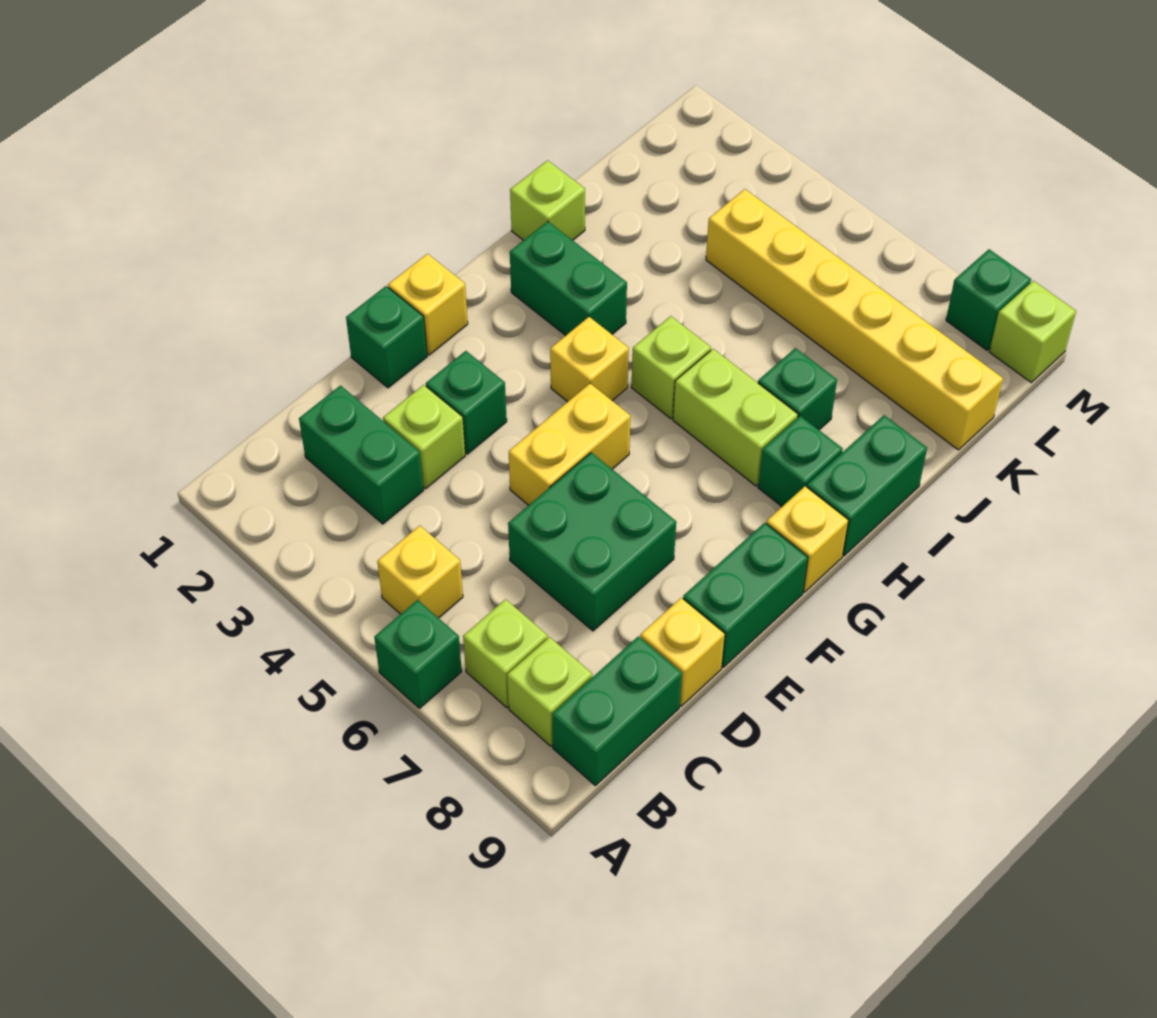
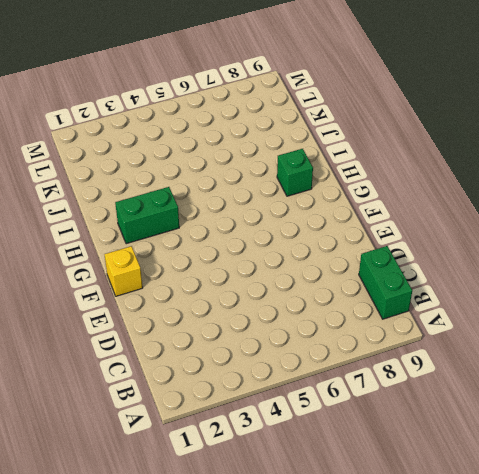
none -> green 1x1 brick [374,600,462,708]
none -> yellow 1x1 brick [377,526,463,618]
none -> lime 1x1 brick [463,599,548,708]

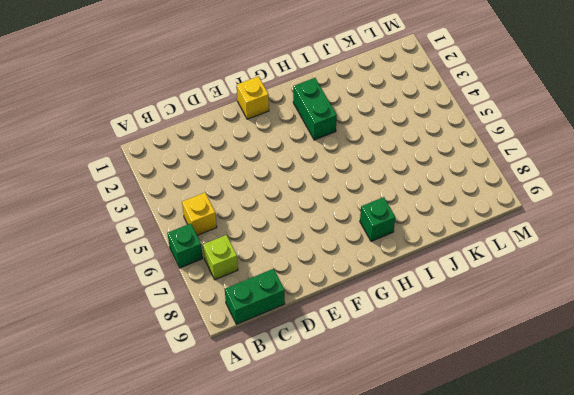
none -> lime 1x1 brick [507,637,592,746]
none -> green 1x2 brick [299,386,423,524]
none -> lime 1x1 brick [383,385,465,489]

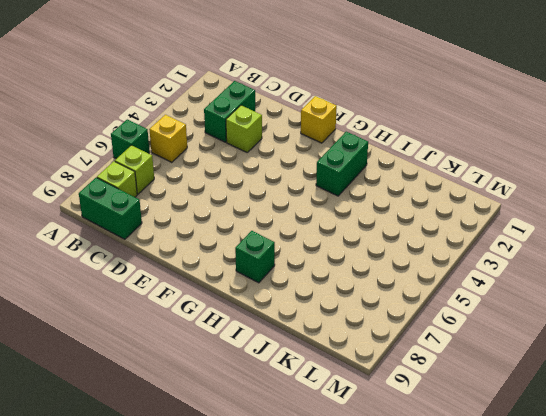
none -> green 2x2 brick [508,453,676,631]
none -> yellow 1x1 brick [640,598,725,706]
none -> green 1x1 brick [346,286,427,388]

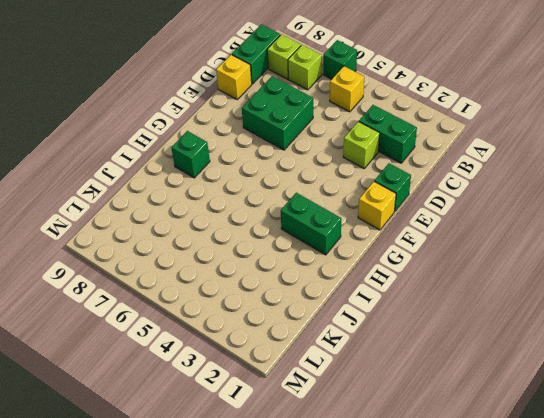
none -> green 1x1 brick [426,351,507,454]
none -> yellow 1x2 brick [509,384,630,505]
none -> green 1x2 brick [683,523,808,667]

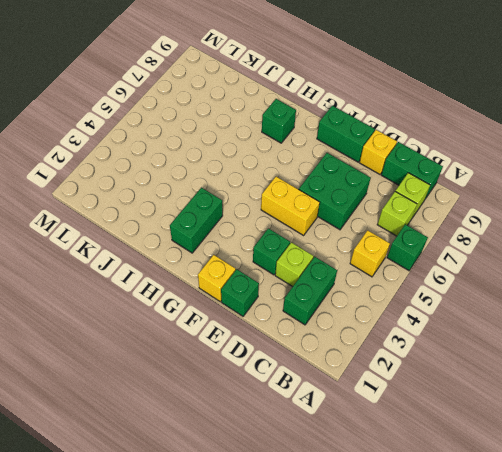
none -> yellow 1x1 brick [550,317,629,402]
none -> yellow 1x1 brick [766,486,849,592]
none -> lime 1x1 brick [631,316,711,419]

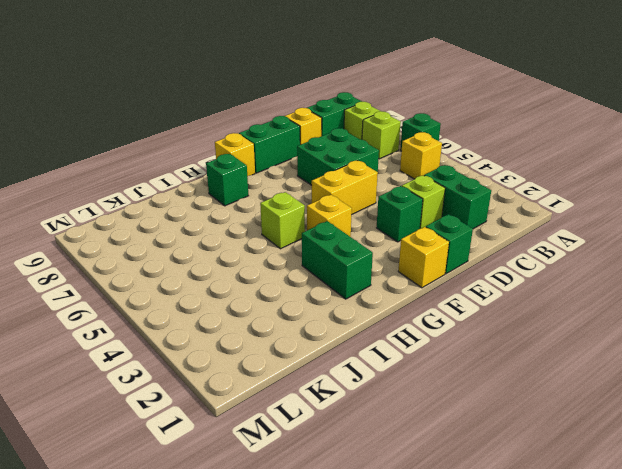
none -> lime 1x2 brick [673,349,798,486]
none -> green 1x2 brick [807,415,927,556]
none -> lime 1x1 brick [510,160,585,240]

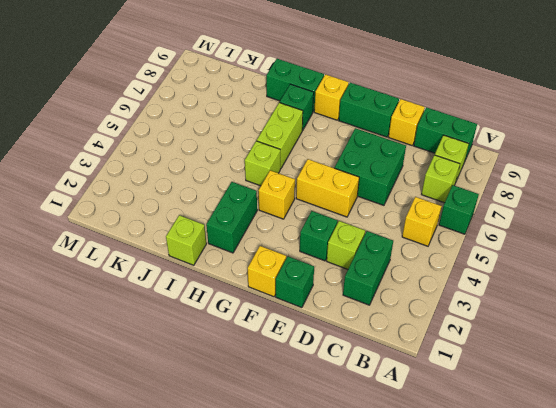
none -> green 1x1 brick [758,348,837,430]
none -> yellow 1x6 brick [706,189,1003,450]
none -> green 1x1 brick [946,249,1031,350]

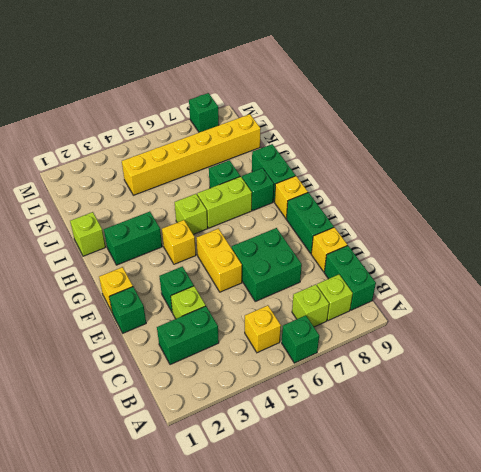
none -> lime 1x1 brick [989,281,1076,382]

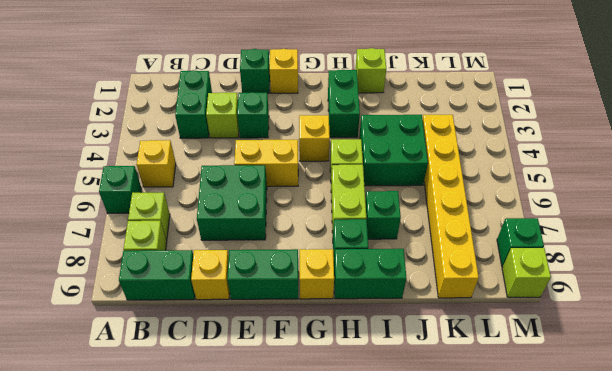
green 2x2 brick [359,115,428,186] -> none

